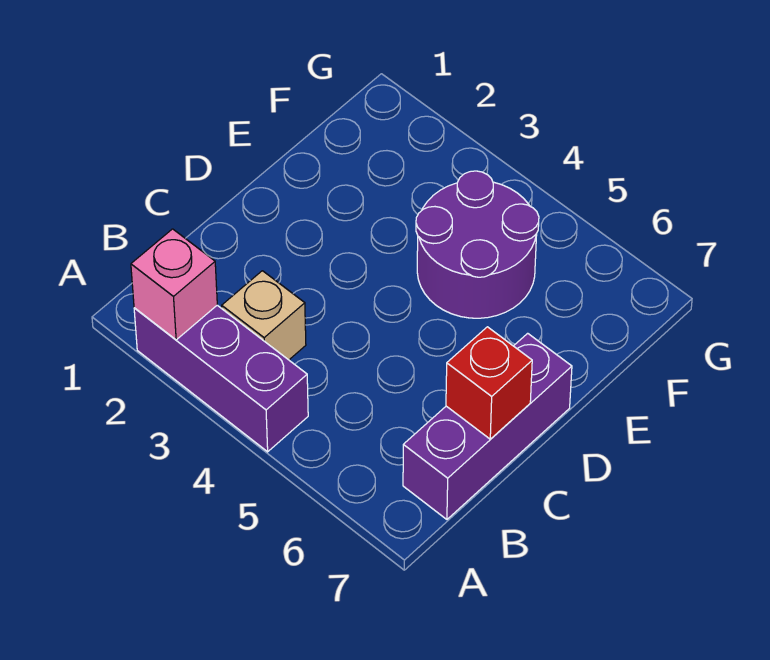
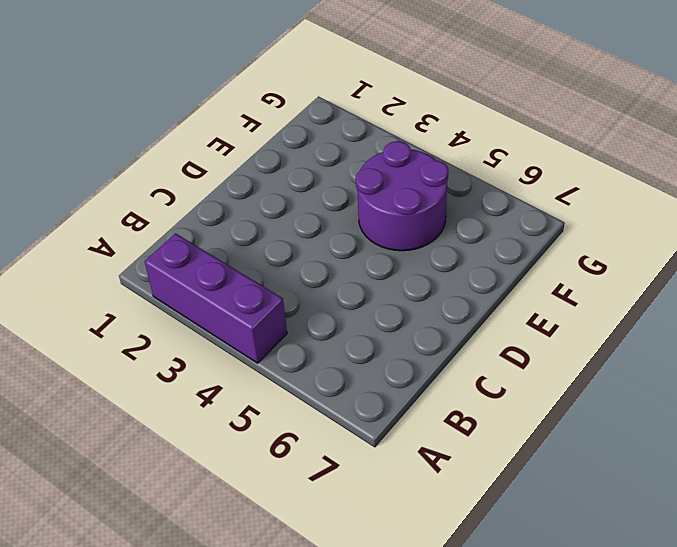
none -> tan 1x1 brick [222,271,306,360]
none -> purple 1x3 brick [403,333,572,519]

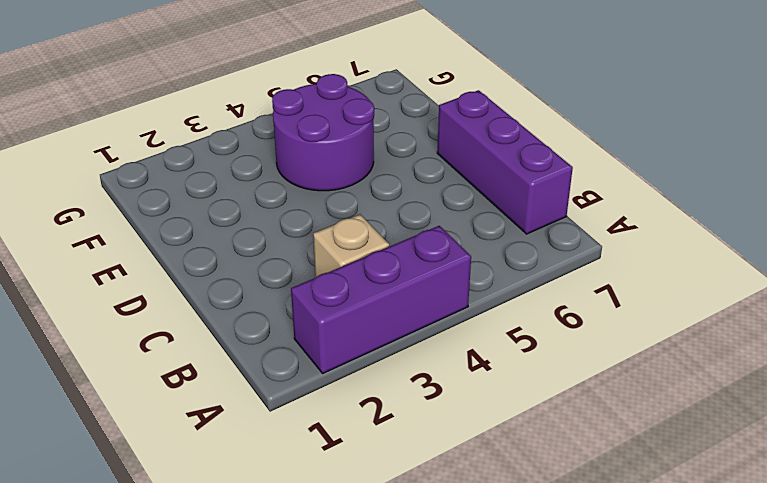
none -> pink 1x1 brick [131,229,217,340]
none -> red 1x1 brick [446,327,532,439]

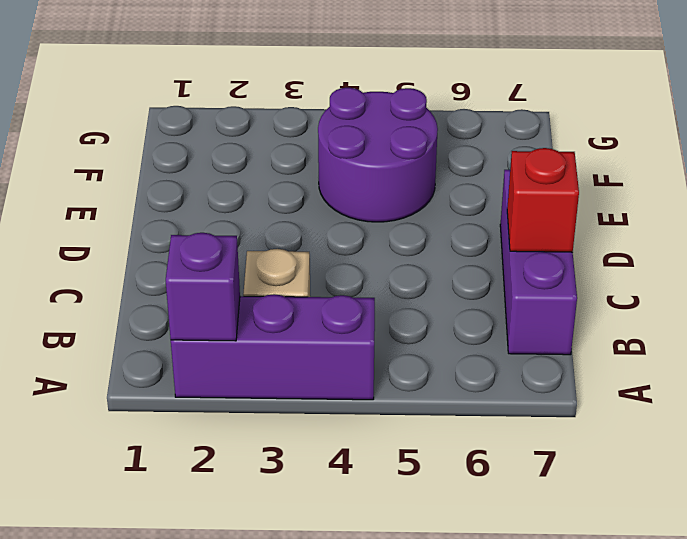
purple 1x1 brick [166,233,240,341] -> pink 1x1 brick [131,229,217,340]

